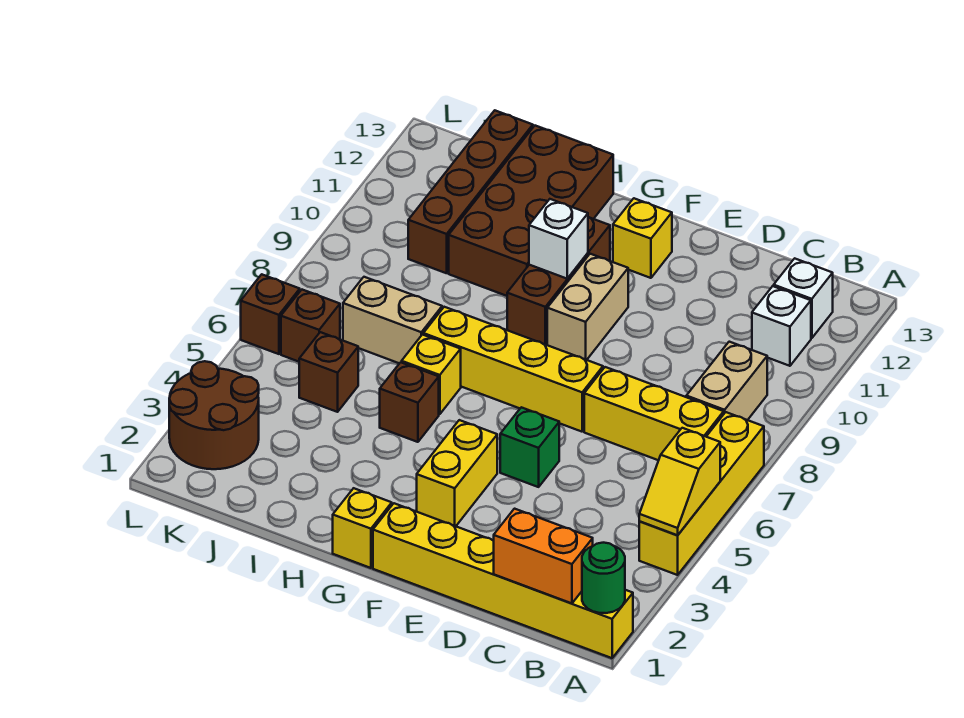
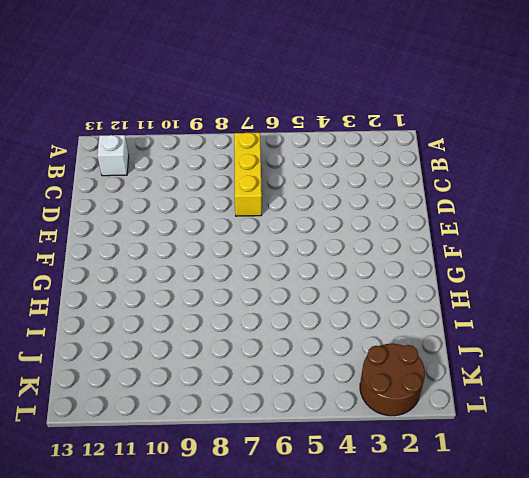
none -> yellow 1x6 brick [373,503,633,658]
none -> yellow 1x4 brick [639,412,764,575]
none -> tan 1x2 brick [686,342,767,420]

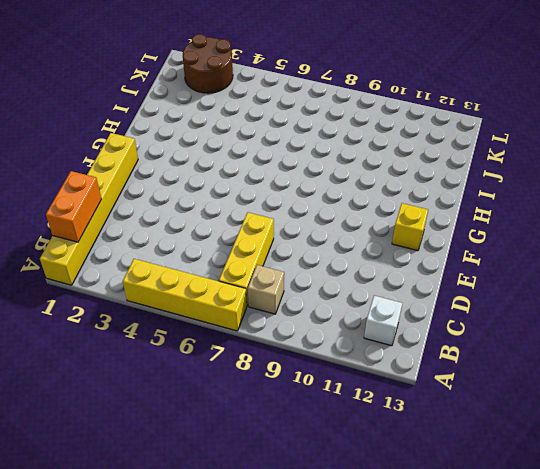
tan 1x1 brick [248,265,284,314] -> tan 1x2 brick [686,342,767,420]
none -> white 1x1 brick [752,286,811,366]
none -> green 1x1 brick [500,407,559,487]
none -> yellow 1x4 brick [423,307,603,432]

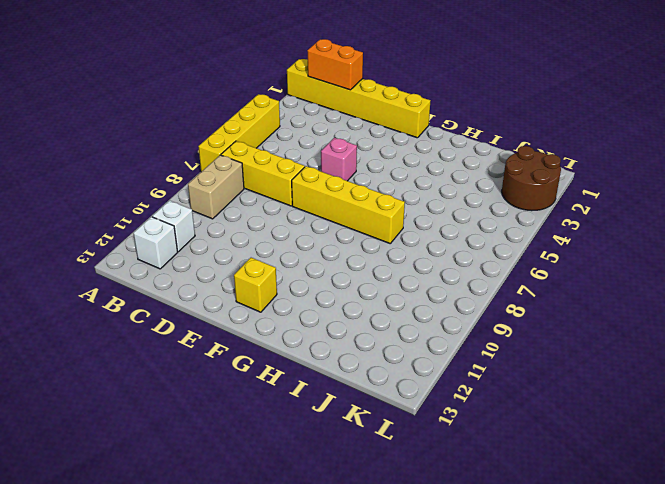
pink 1x1 brick [321,138,357,181] -> green 1x1 brick [500,407,559,487]
none -> yellow 1x2 brick [417,420,497,526]
none -> tan 1x2 brick [547,254,628,360]
none -> yellow 1x1 brick [333,488,392,568]

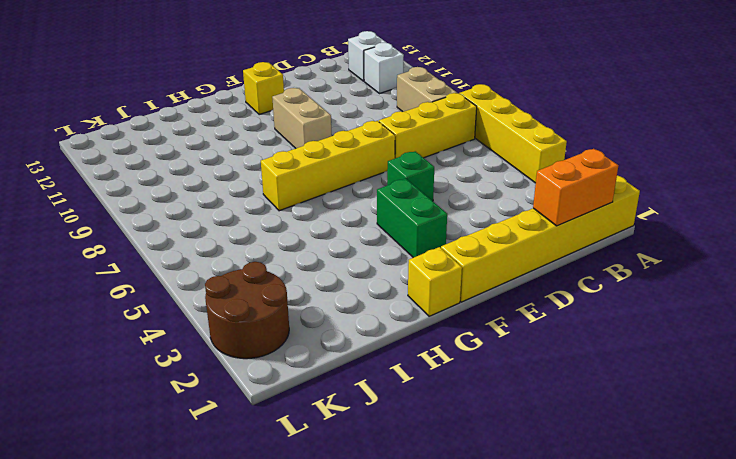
green 1x2 brick [377,179,447,258] -> yellow 1x2 brick [417,420,497,526]
none -> brown 1x3 brick [507,217,610,345]
none -> brown 1x1 brick [380,362,439,442]
none -> yellow 1x1 brick [402,335,461,414]

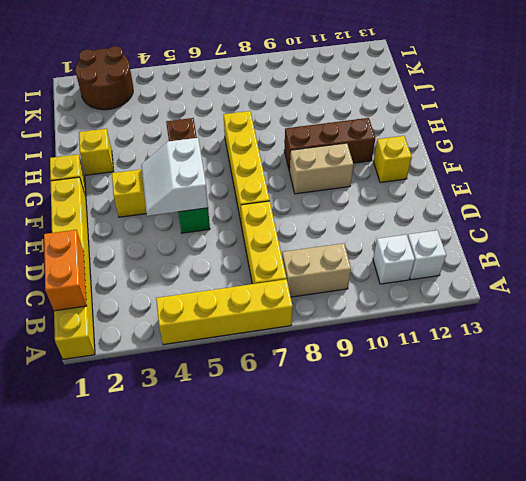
white 2x2 slope [141,138,208,216] -> none
yellow 1x1 brick [79,129,114,175] -> yellow 1x1 brick moved to [402,335,461,414]
none -> brown 2x4 brick [449,126,613,296]
none -> tan 1x2 brick [343,277,442,363]
none -> brown 1x1 brick [299,332,358,412]

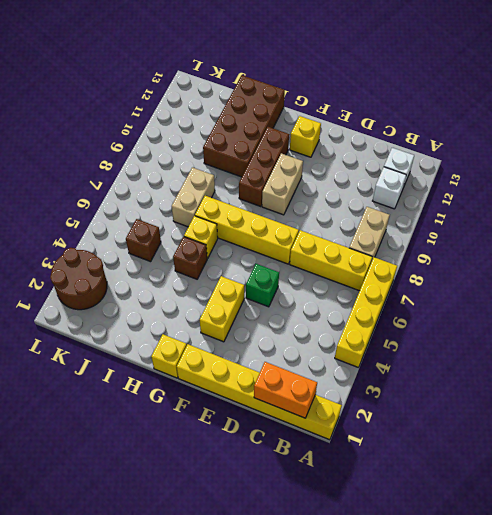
tan 1x2 brick [172,167,215,227] -> tan 1x2 brick turned to [343,277,442,363]
none -> brown 1x4 brick [408,110,533,273]
none -> brown 1x1 brick [281,290,340,362]
none -> brown 1x1 brick [241,274,300,354]

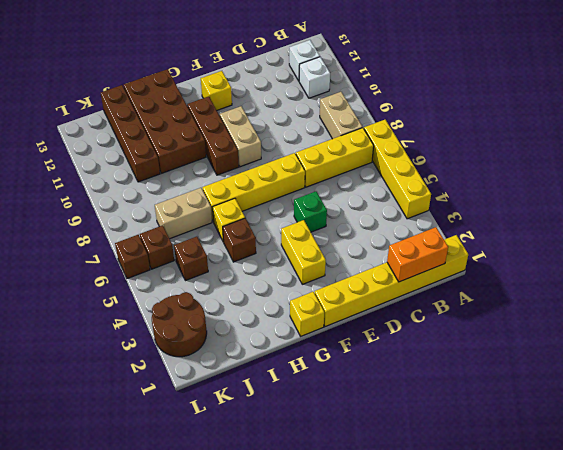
none -> green 1x1 round brick [582,543,625,613]
none -> yellow 1x2 slope [639,428,720,535]
none -> white 1x1 brick [529,199,588,279]

